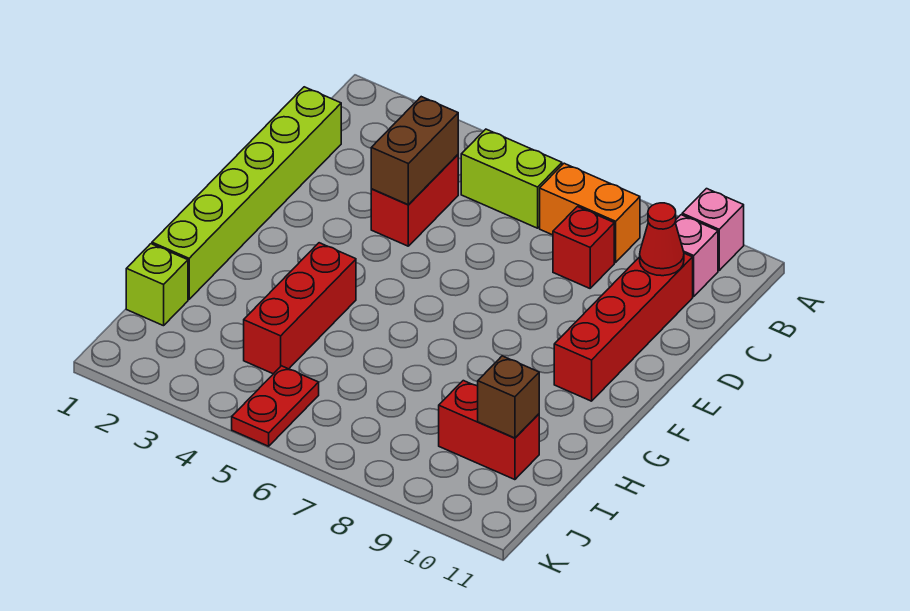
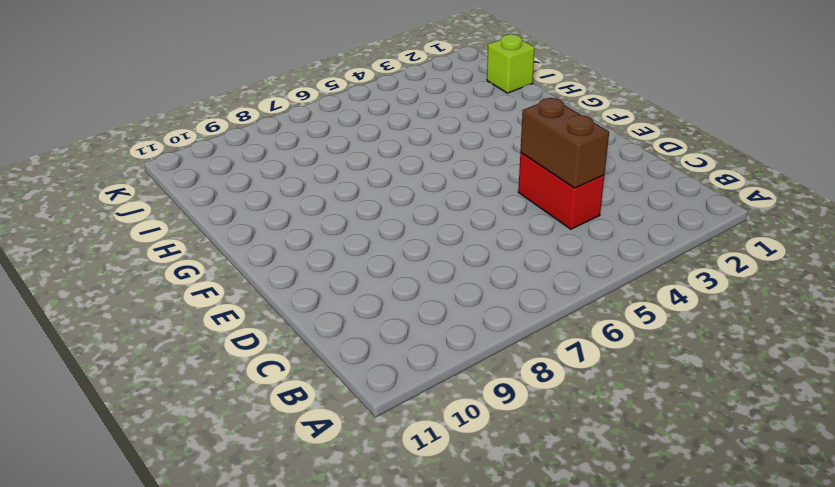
none -> pink 1x1 brick [682,189,744,270]
none -> lime 1x2 brick [461,129,562,228]
none -> orange 1x2 brick [540,163,640,262]

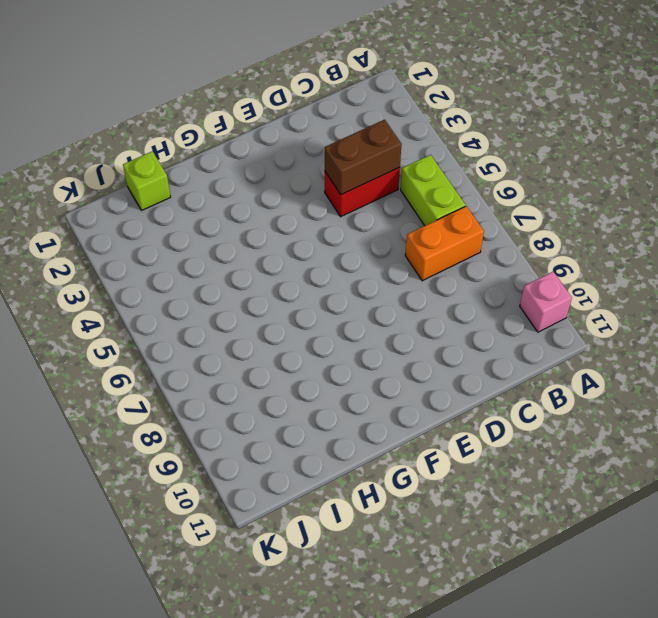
orange 1x2 brick [405,206,484,281] -> orange 1x2 brick turned to [540,163,640,262]
none -> pink 1x1 brick [675,215,718,297]
none -> lime 1x6 brick [152,87,341,299]
none -> red 1x1 brick [553,207,614,288]

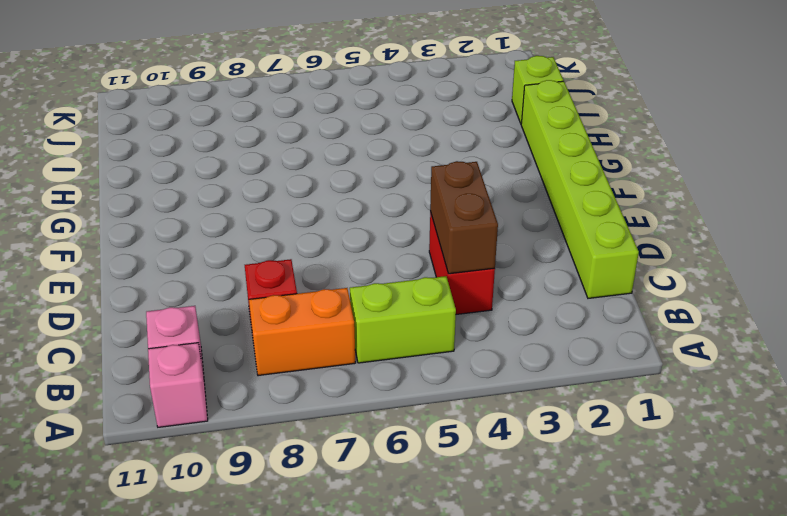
none -> red 1x4 brick [554,253,693,401]
none -> red 1x3 brick [244,243,356,374]
none -> red 1x2 brick [439,381,539,480]

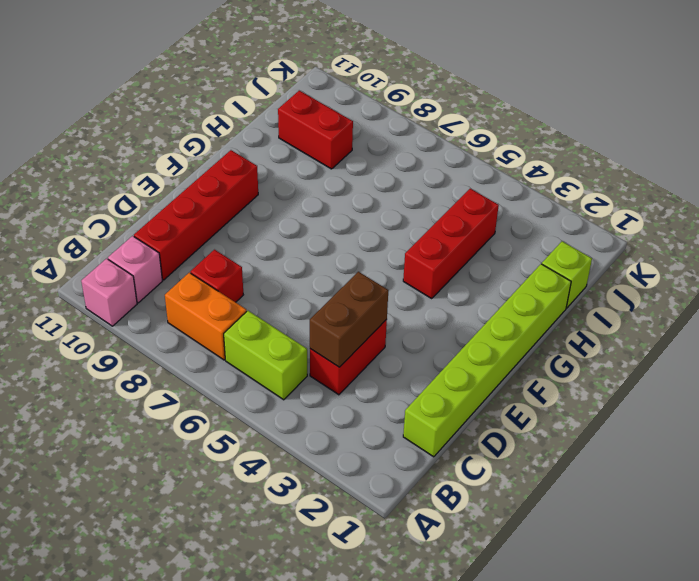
none -> red 1x2 plate [232,366,319,446]
none -> red 1x1 cone [640,203,684,276]
none -> brown 1x1 brick [478,356,539,438]

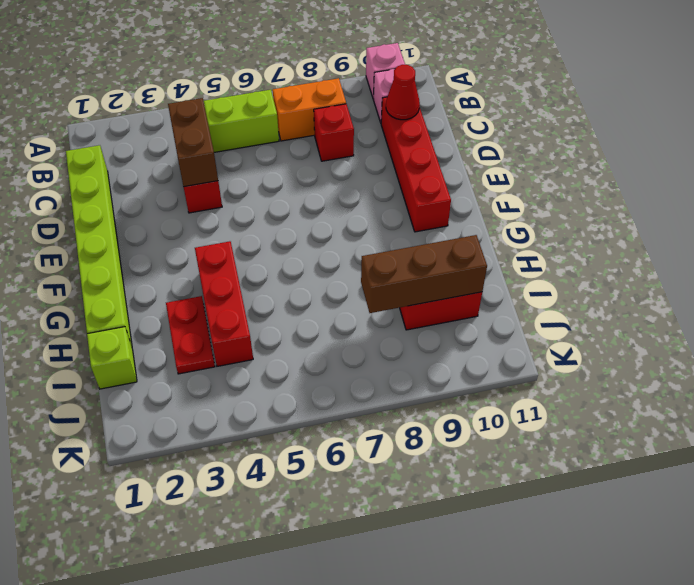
red 1x2 plate [166,296,215,374] -> red 1x2 plate moved to [232,366,319,446]
brown 1x3 brick [361,235,487,313] -> brown 1x1 brick [478,356,539,438]

